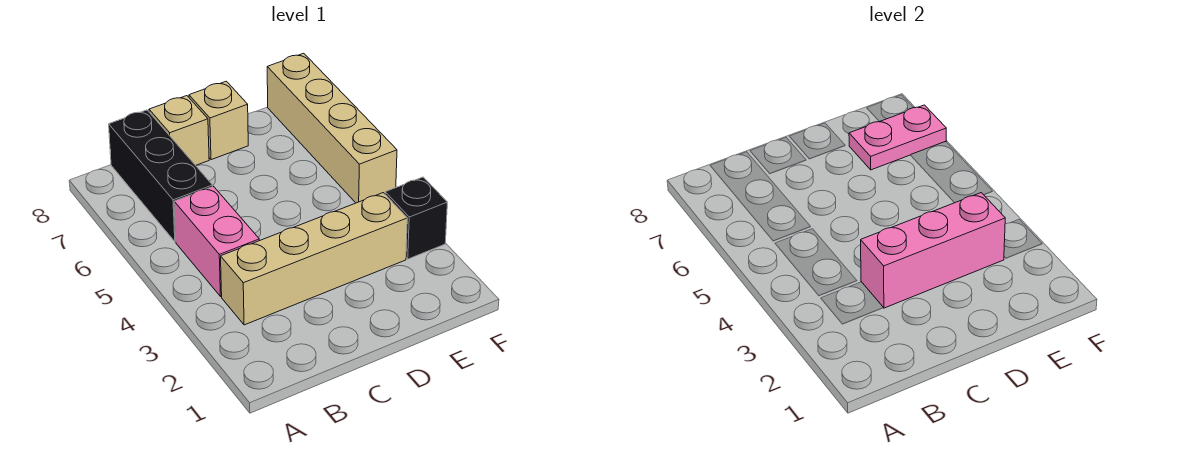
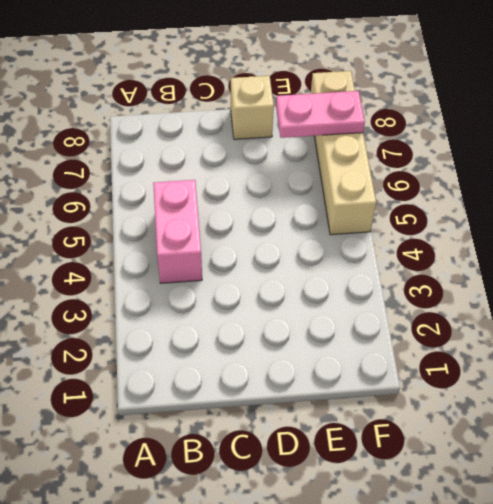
none -> tan 1x4 brick [221,193,407,325]
none -> black 1x3 brick [109,110,213,242]

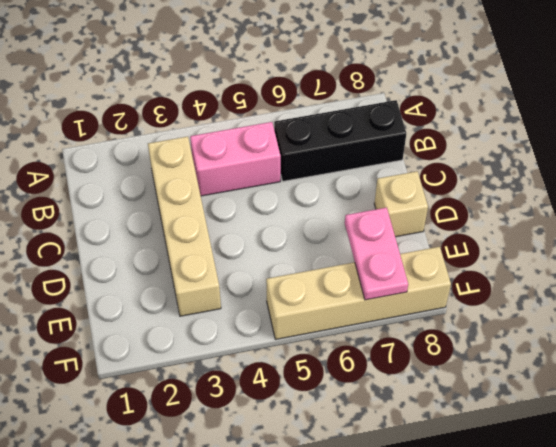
none -> tan 1x1 brick [149,96,209,165]
none -> black 1x1 brick [385,177,447,259]

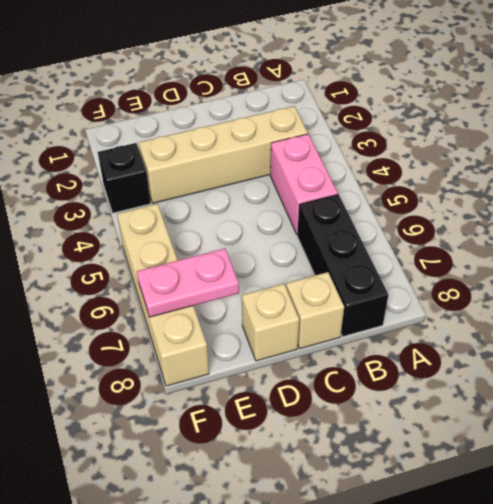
none -> pink 1x3 brick [861,193,1005,308]

